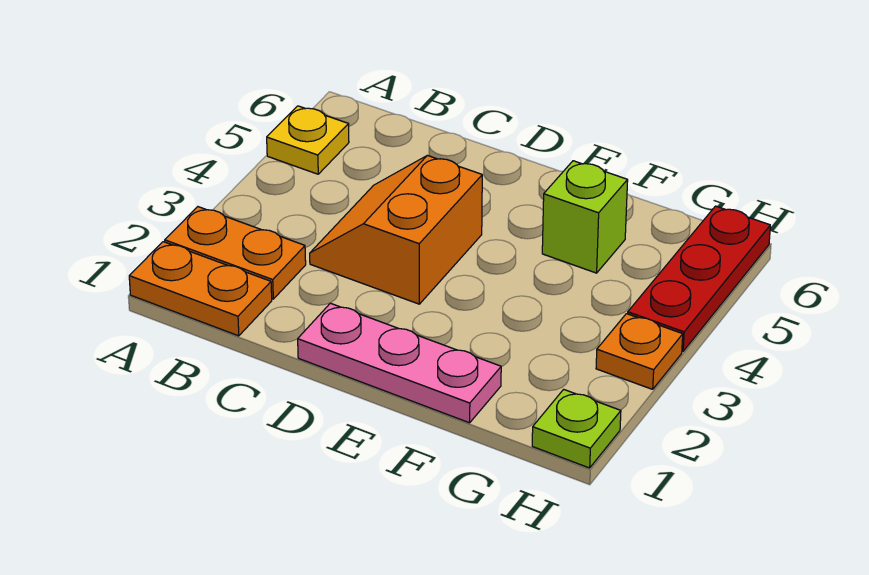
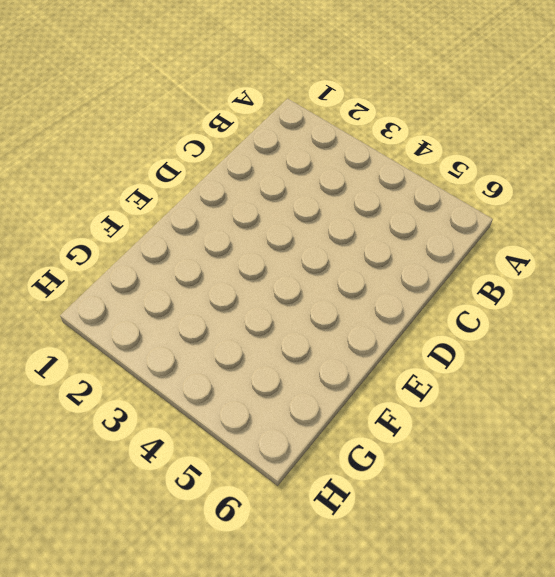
none -> orange 1x2 plate [129,242,272,336]
none -> orange 1x2 plate [165,207,306,299]

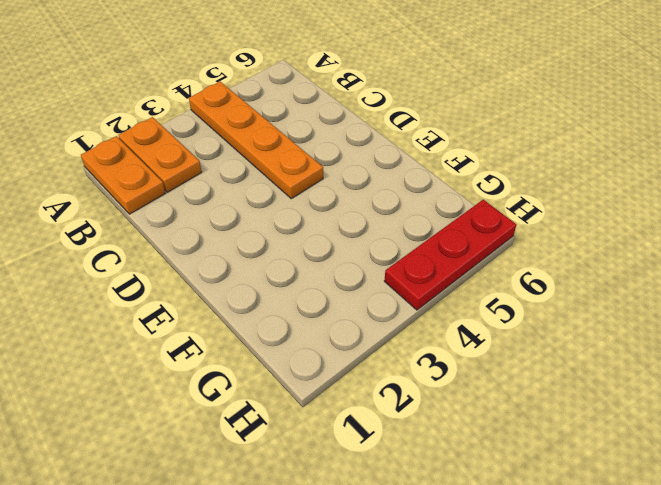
orange 1x4 plate [189,82,323,199] -> orange 2x2 slope [310,155,482,304]
none -> yellow 1x1 plate [267,106,349,174]
none -> pink 1x3 plate [298,303,501,423]

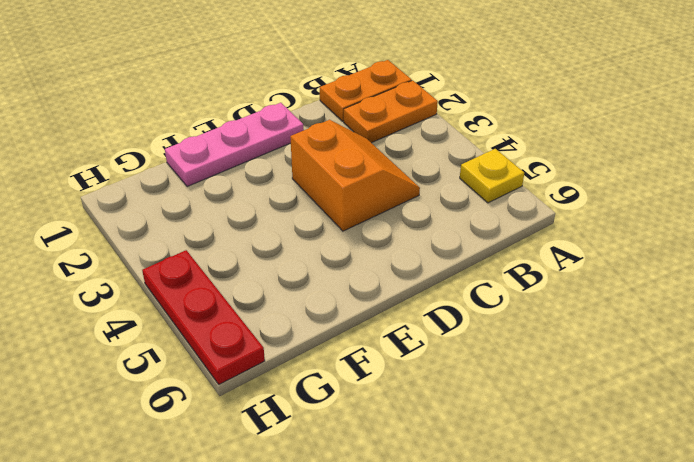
none -> lime 1x1 brick [542,161,628,273]
none -> lime 1x1 plate [532,389,621,468]

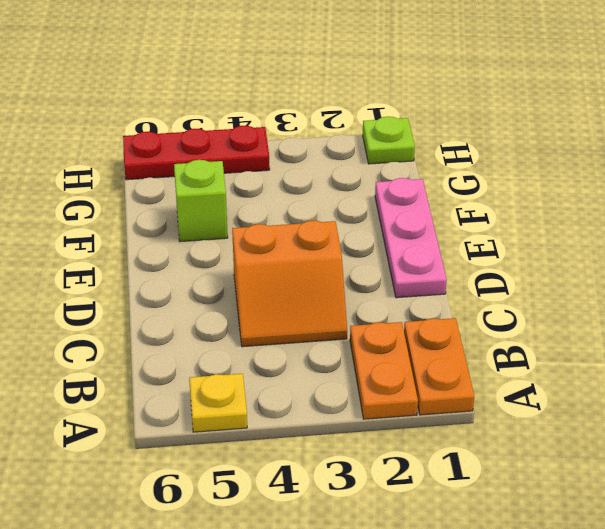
none -> orange 1x1 plate [596,314,683,389]

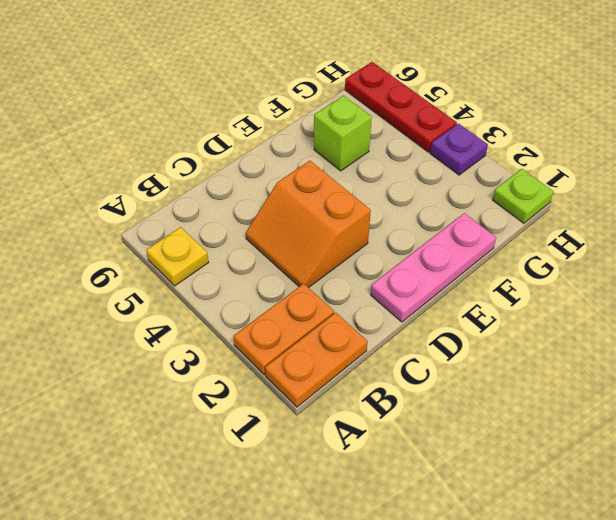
purple 1x1 plate [430,124,488,175] -> orange 1x1 plate [596,314,683,389]

